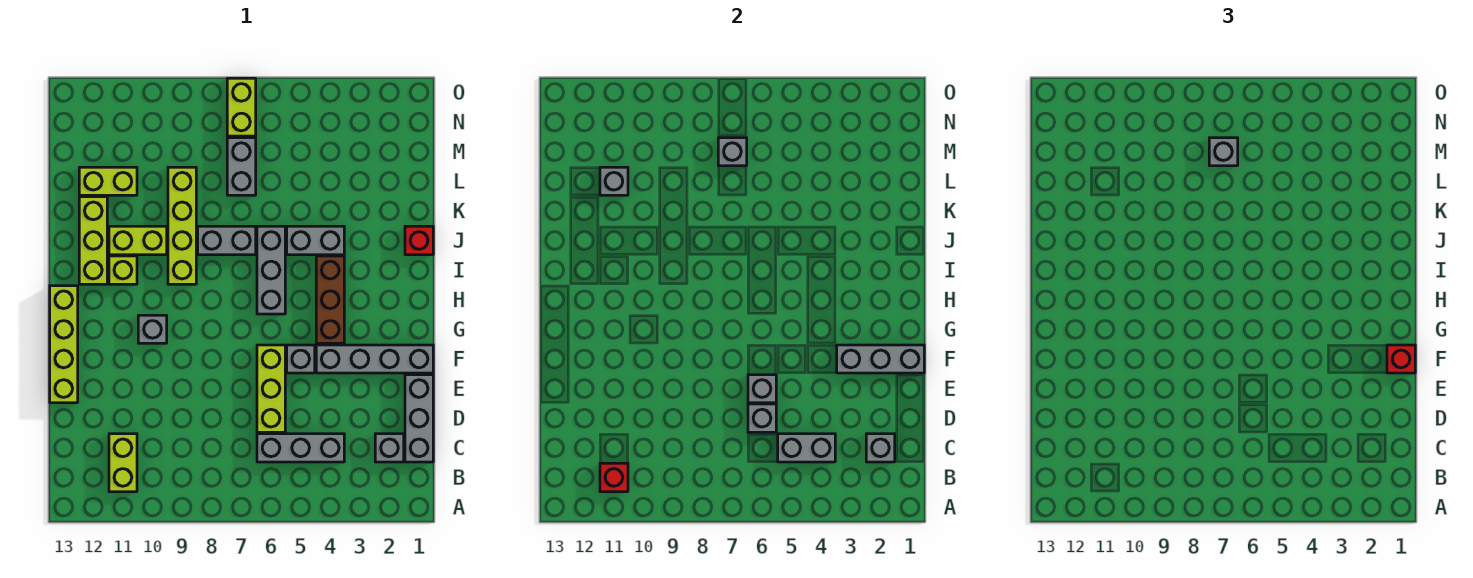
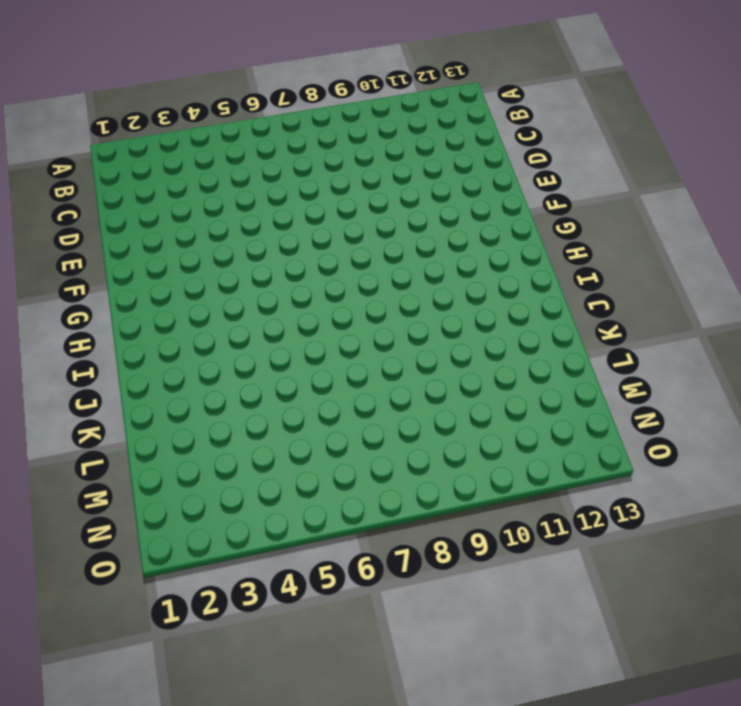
none -> lime 1x2 brick [109,434,137,492]
none -> grey 1x3 brick [405,375,433,462]
none -> grey 1x1 brick [375,434,404,462]
none -> grey 1x3 brick [257,434,344,462]

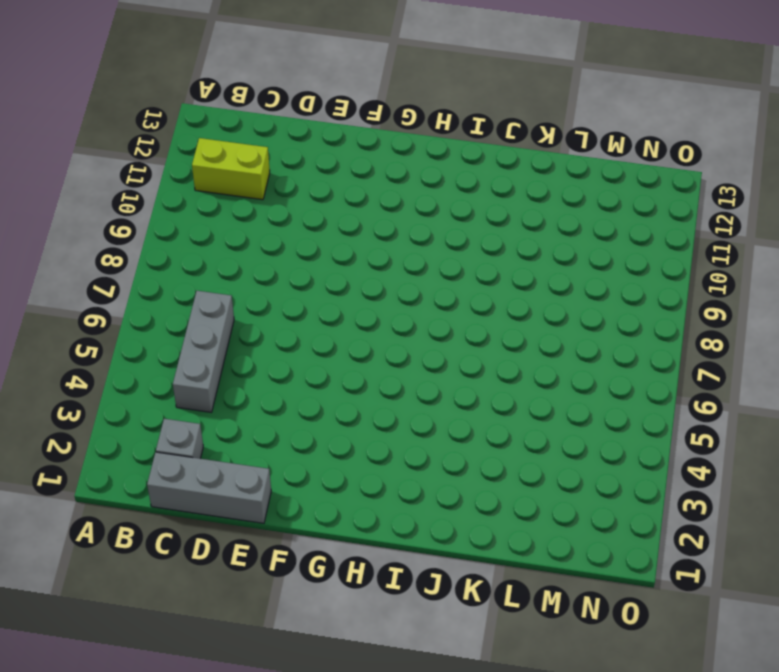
none -> lime 1x3 brick [257,345,285,432]
none -> lime 1x4 brick [50,286,78,403]
none -> grey 1x4 brick [316,345,433,373]
none -> grey 1x1 brick [287,345,315,373]

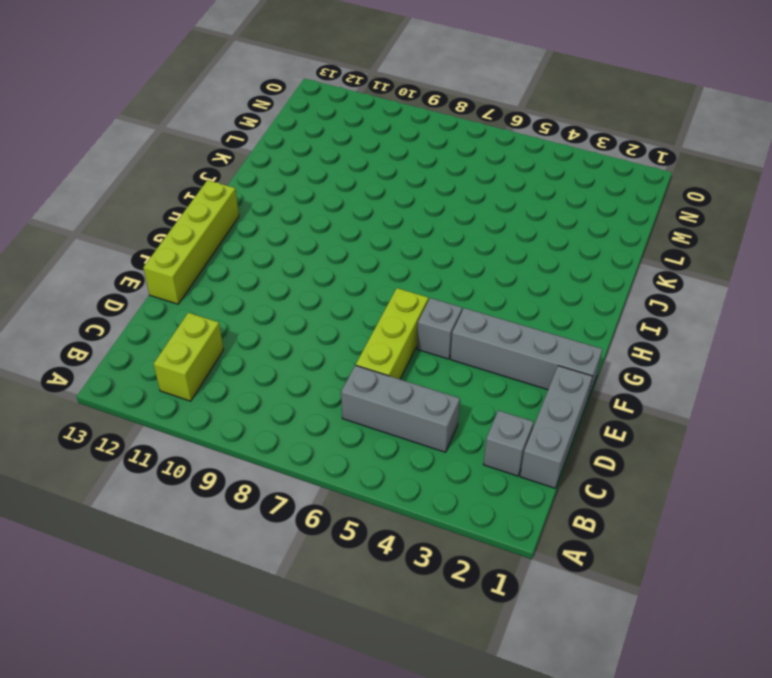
none -> brown 1x3 brick [316,256,344,343]
none -> grey 1x1 brick [138,315,167,343]
none -> grey 1x3 brick [257,226,285,314]
none -> lime 1x4 brick [168,167,196,284]

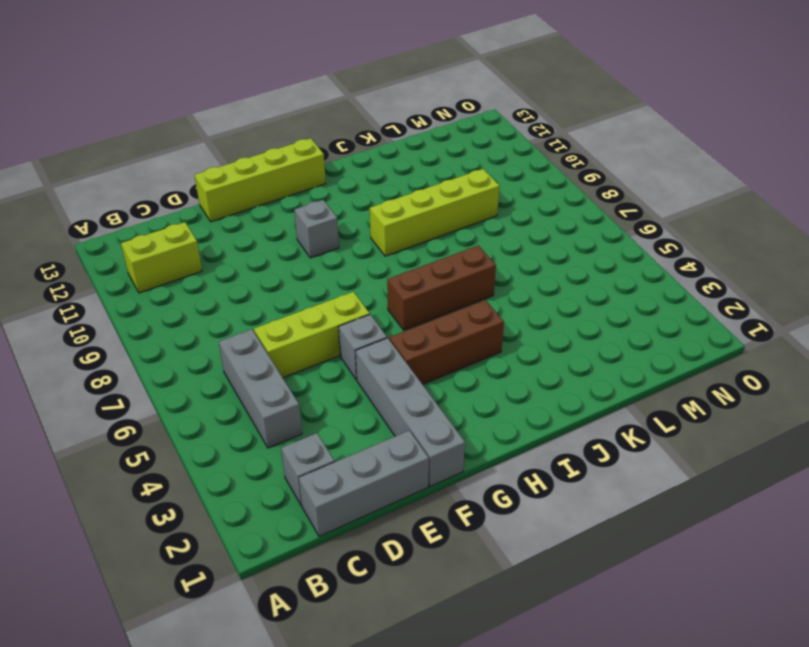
brown 1x3 brick [387,245,496,330] -> grey 1x3 brick [257,226,285,314]
none -> lime 1x1 brick [109,256,137,284]
none -> lime 1x3 brick [79,197,107,284]
none -> red 1x1 brick [405,226,433,255]
none -> grey 1x2 brick [287,226,344,255]

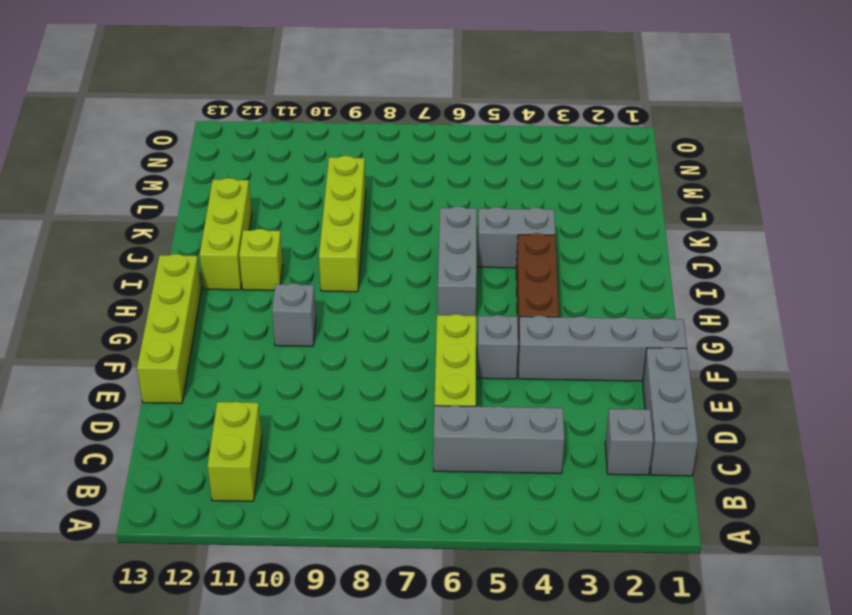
none -> red 1x1 brick [405,226,433,255]
none -> grey 1x2 brick [198,226,256,255]
none -> lime 1x2 brick [109,226,167,255]
none -> grey 1x2 brick [227,138,256,195]

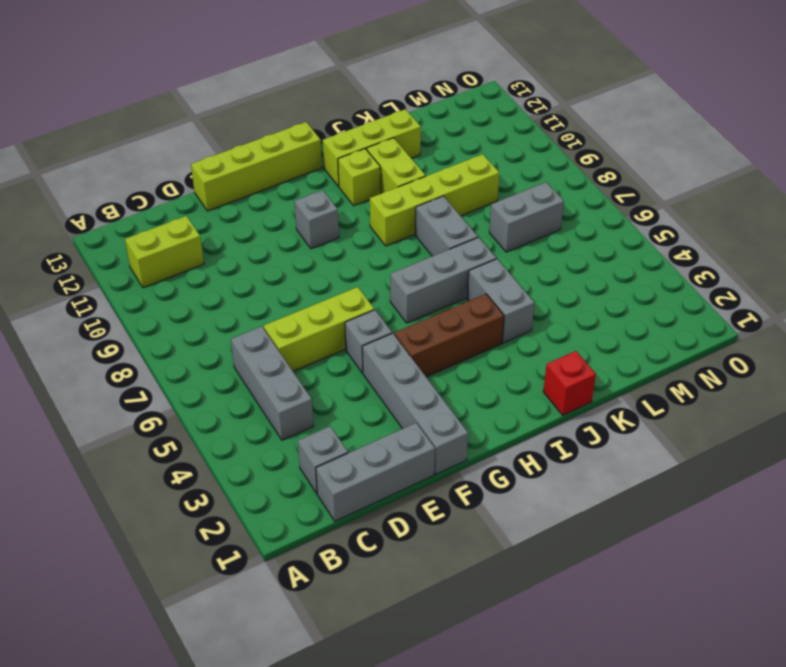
none -> lime 1x2 brick [79,167,137,195]
none -> lime 1x2 brick [227,78,256,136]
none -> red 1x1 brick [600,463,628,492]
none -> grey 1x1 brick [866,434,895,462]

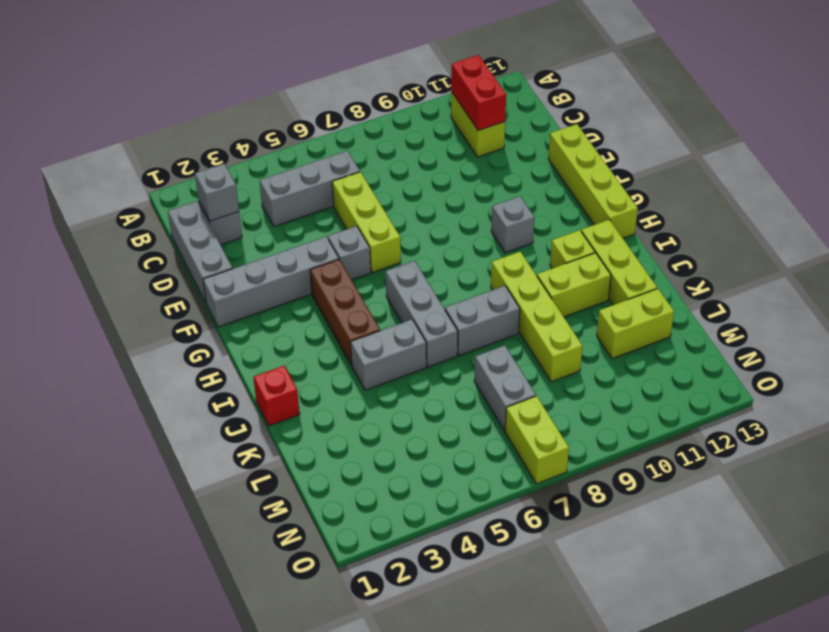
red 1x2 brick [451,55,506,131] -> red 1x1 brick [600,463,628,492]
none -> grey 1x2 brick [778,434,835,462]
none -> grey 1x1 brick [748,404,776,432]
none -> grey 1x1 brick [748,375,776,403]
none -> grey 1x3 brick [837,345,924,373]

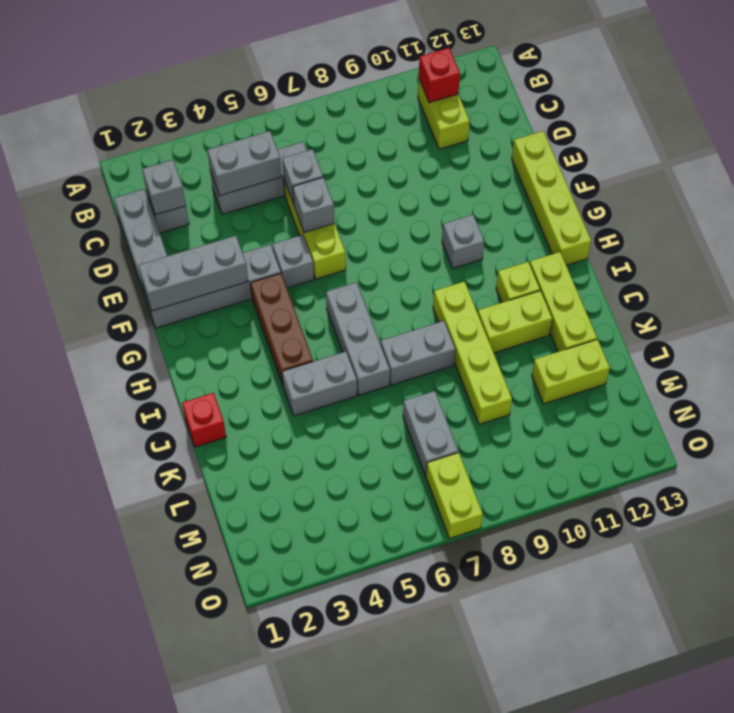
none -> grey 1x1 brick [600,167,628,195]
none -> grey 1x1 brick [718,138,747,166]
none -> red 1x1 brick [1387,345,1415,373]
none -> grey 1x1 brick [1209,138,1238,166]

